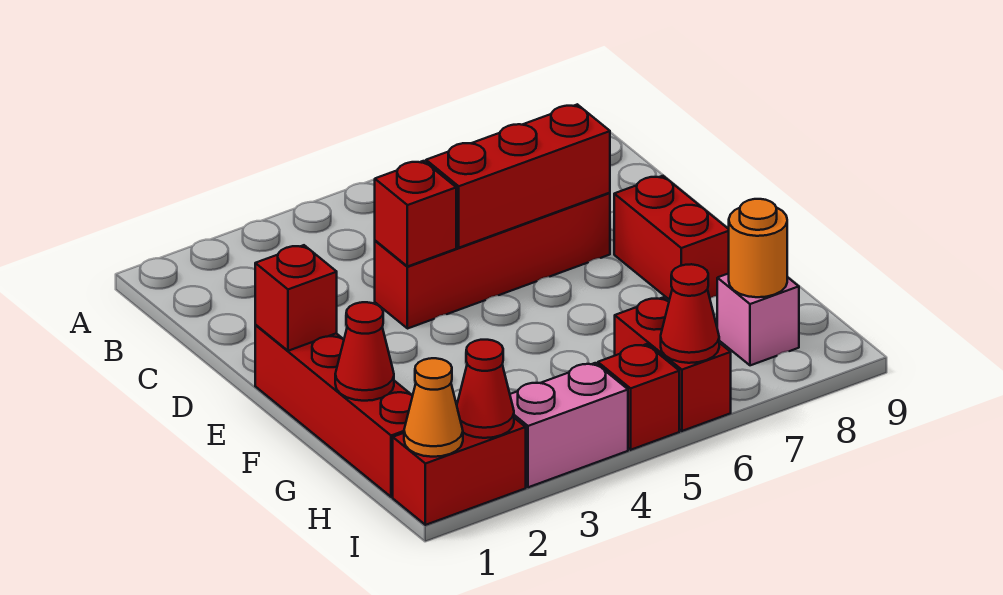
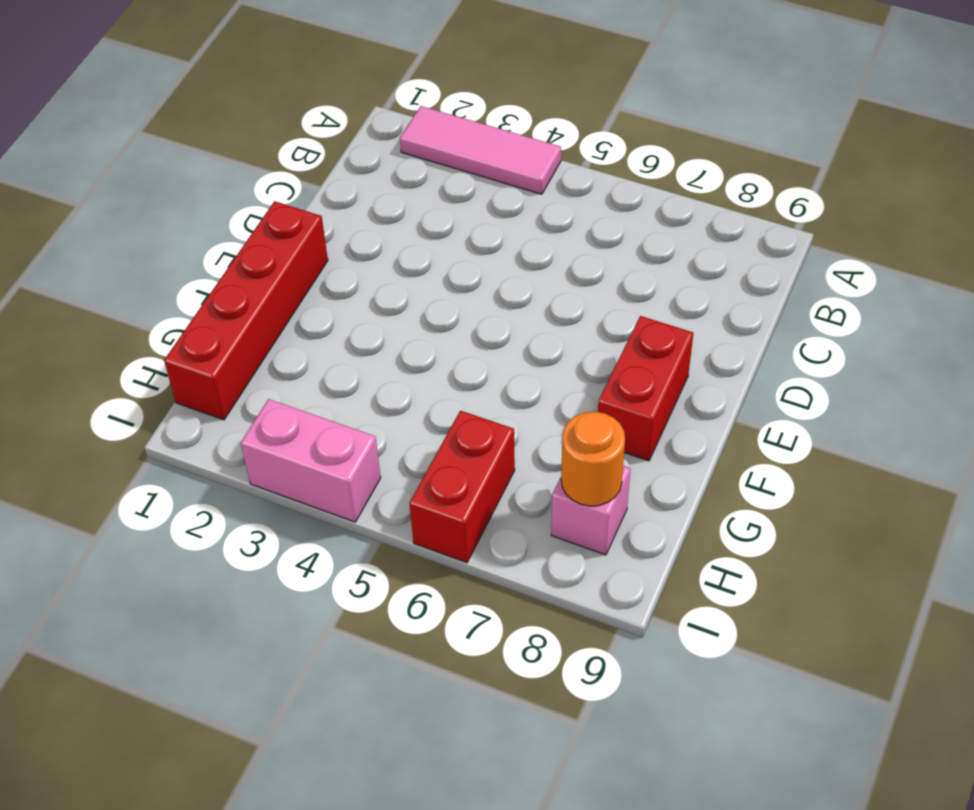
pink 1x3 tile [400,106,561,194] -> none
none -> red 1x4 brick [375,193,610,329]
none -> red 1x2 brick [393,418,526,525]
none -> red 1x1 brick [598,344,679,450]

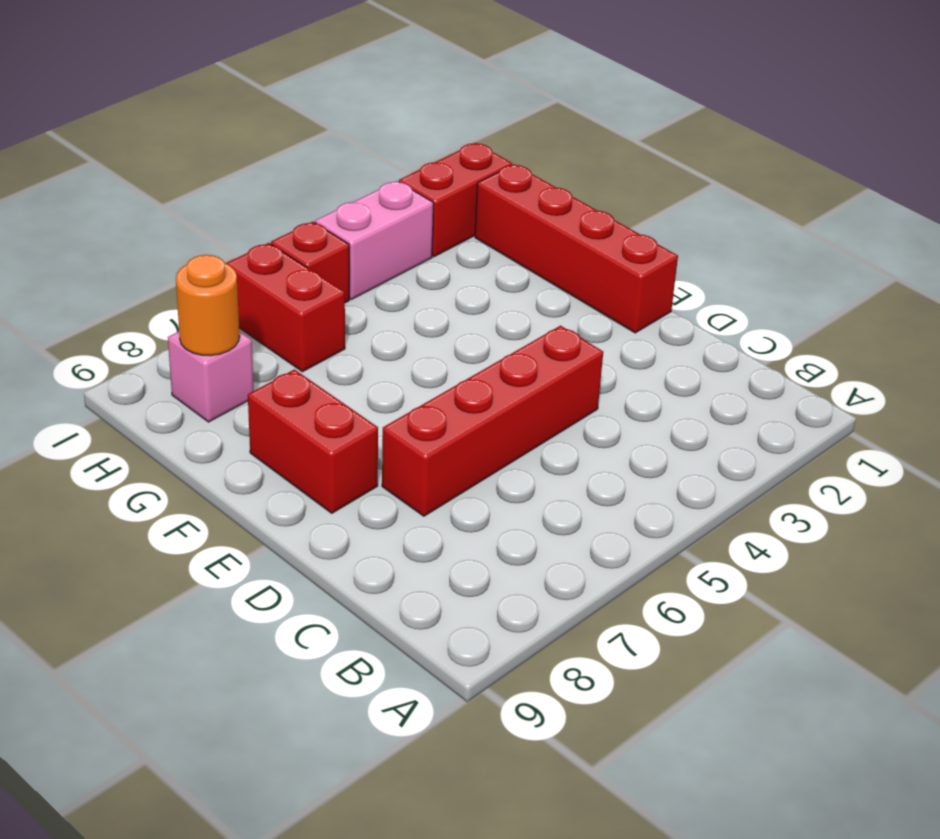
none -> red 1x1 brick [375,161,456,267]
none -> red 1x3 brick [426,104,610,248]
none -> red 1x1 brick [255,245,337,351]

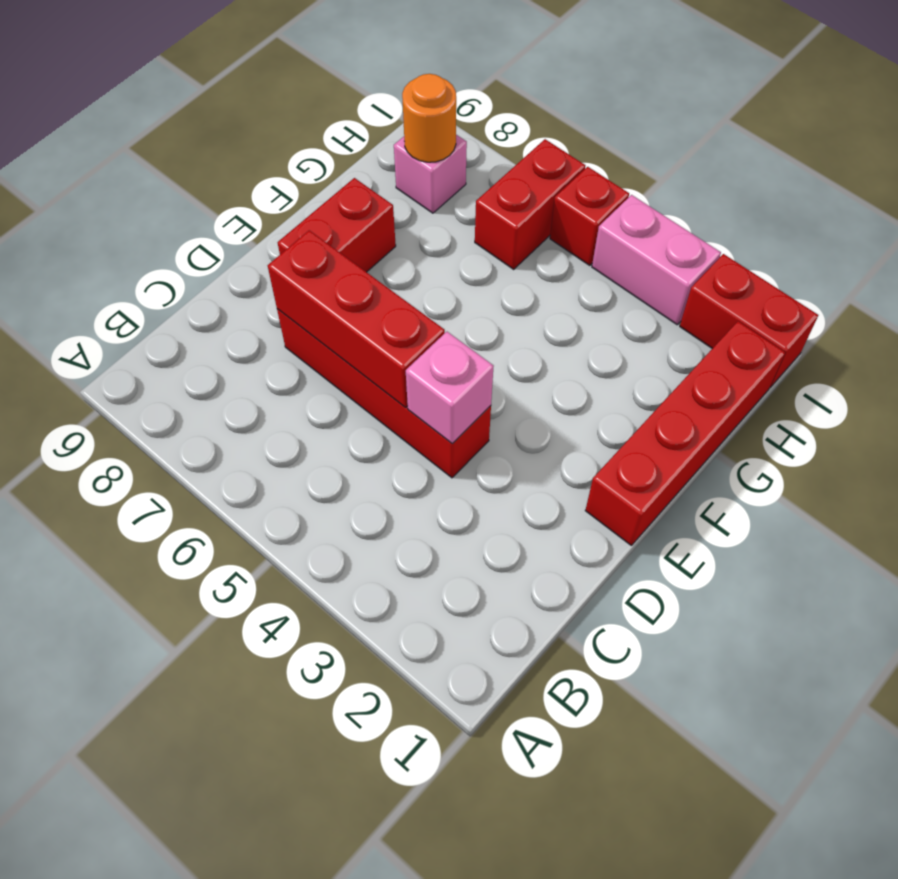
pink 1x1 brick [406,332,494,444] -> red 1x1 brick [375,161,456,267]
none -> red 1x1 brick [255,245,337,351]
none -> red 1x1 cone [335,302,394,401]
none -> orange 1x1 cone [404,358,463,457]

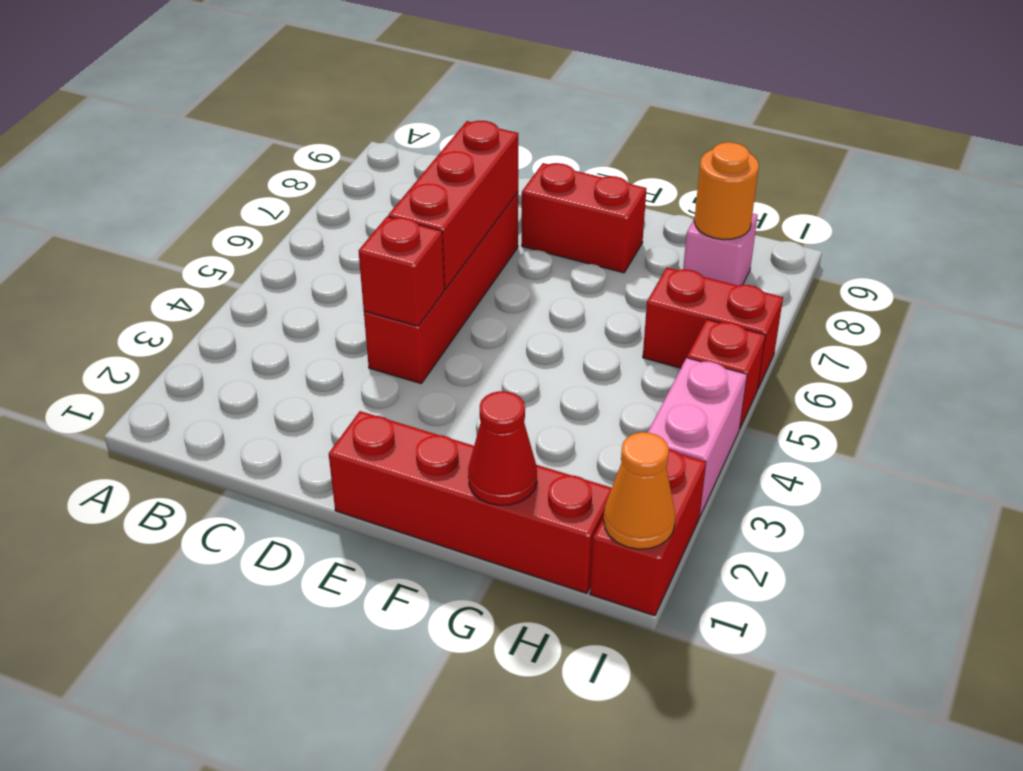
none -> red 1x1 brick [255,245,337,351]
none -> red 1x1 cone [457,340,514,438]
none -> red 1x1 cone [661,264,719,363]

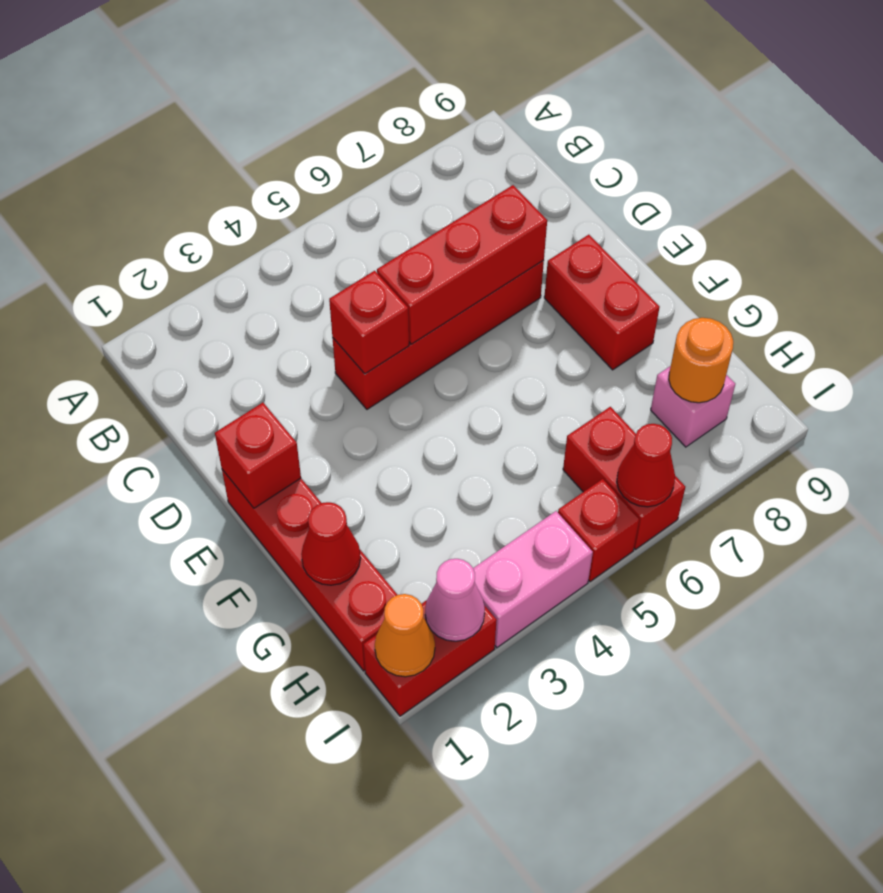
pink 1x1 cone [425,559,485,641] -> red 1x1 cone [457,340,514,438]

